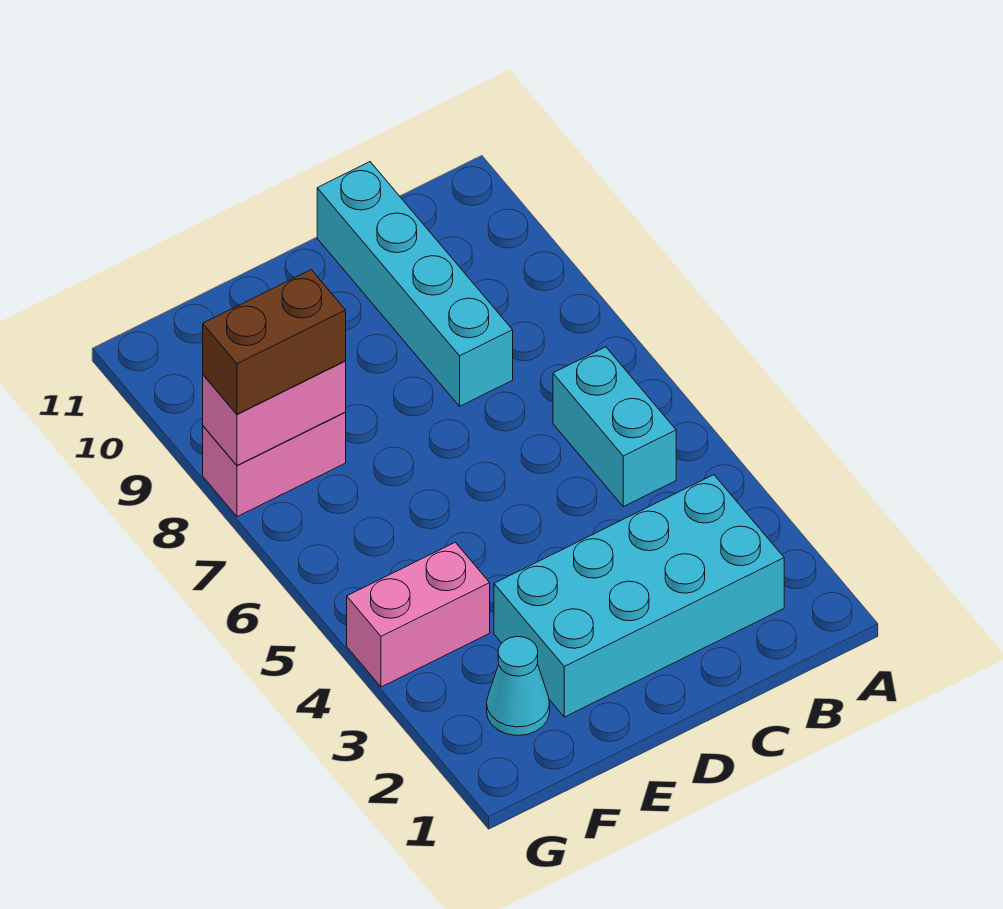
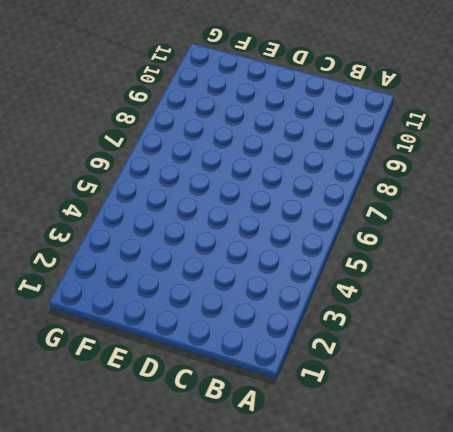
none -> cyan 2x4 brick [494,475,784,717]
none -> cyan 1x2 brick [553,347,676,507]

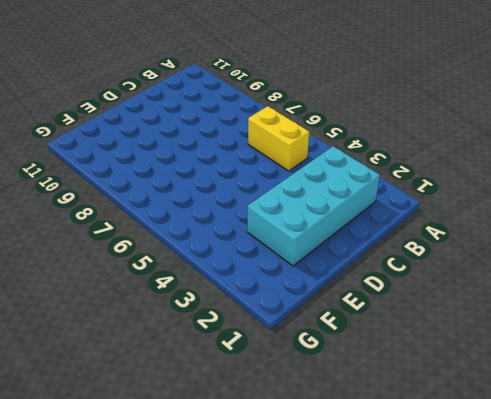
yellow 1x2 brick [248,106,309,171] -> cyan 1x2 brick [553,347,676,507]
none -> cyan 1x4 brick [317,162,513,406]
none -> cyan 1x1 cone [487,637,550,736]

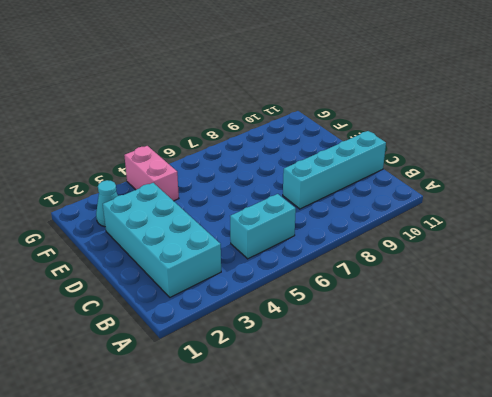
none -> pink 1x2 brick [203,412,346,517]
none -> pink 1x2 brick [203,361,346,465]

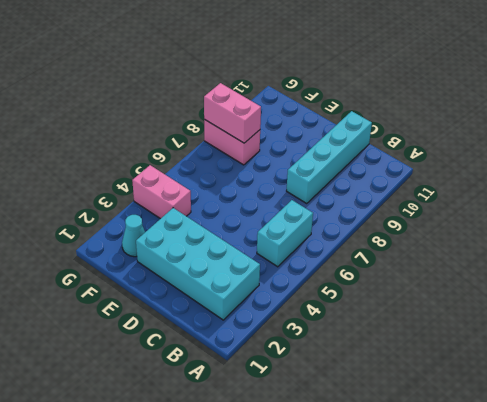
none -> brown 1x2 brick [203,270,346,414]

